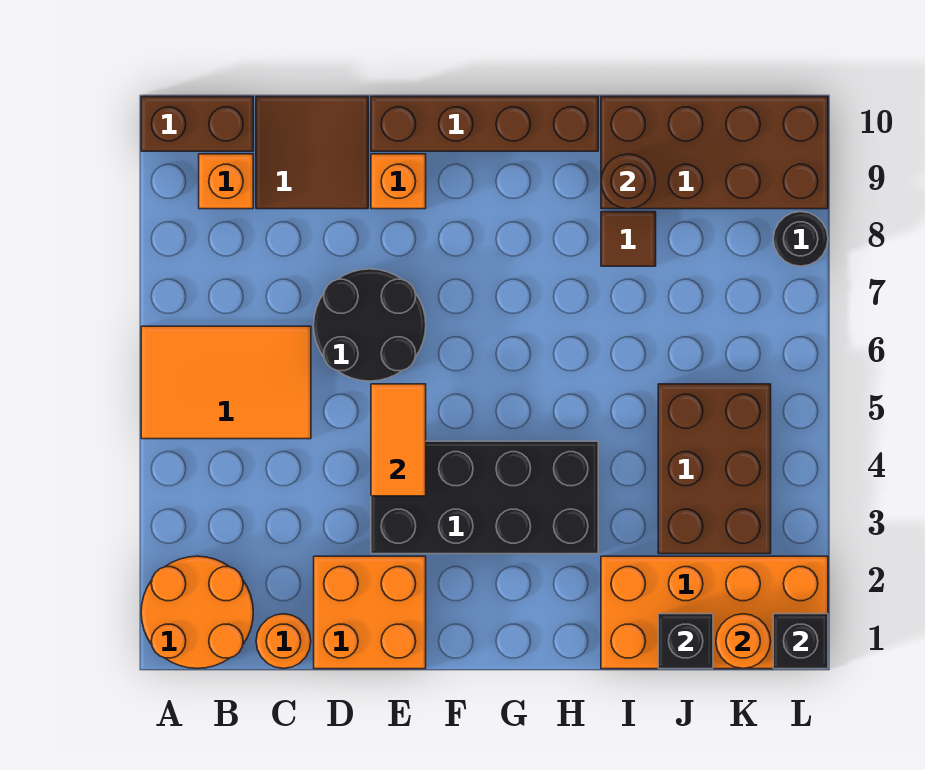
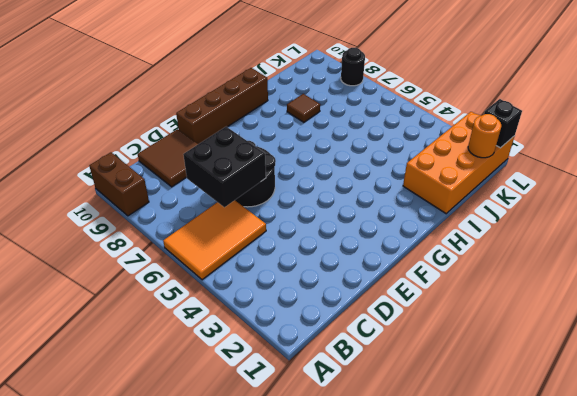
brown 1x2 brick [89,152,149,216] -> brown 1x2 brick turned to [141,97,253,151]
black 2x2 brick [183,127,266,207] -> none
none -> orange 2x2 round brick [141,556,253,669]
none -> orange 1x1 brick [199,154,253,209]
none -> orange 1x1 round brick [256,614,311,668]

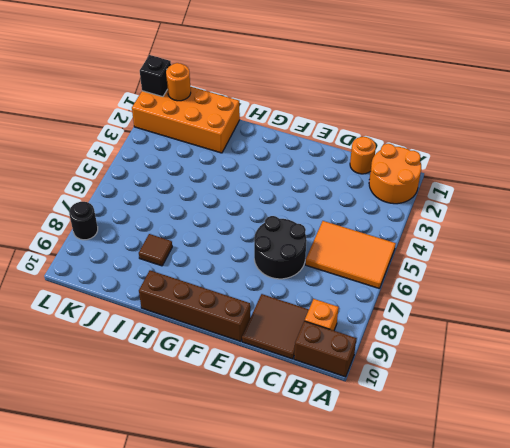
none -> orange 2x2 brick [314,556,426,669]
none -> black 2x4 brick [371,441,598,554]
none -> orange 1x1 brick [371,154,426,209]

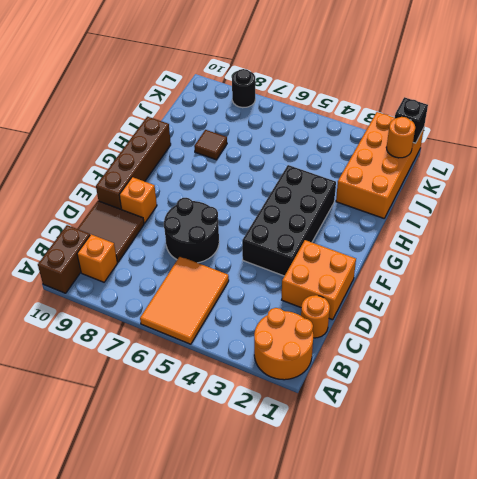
none -> brown 2x4 brick [601,97,828,209]
none -> brown 2x3 brick [658,384,771,554]
none -> orange 1x2 tile [371,384,426,496]

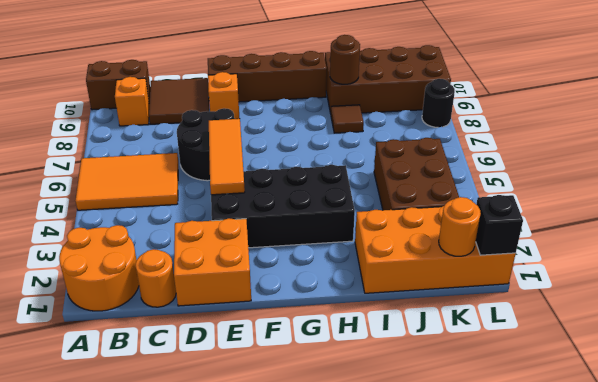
orange 1x3 tile [209,119,245,195] -> orange 1x2 tile [371,384,426,496]
none -> black 1x1 brick [658,614,713,669]

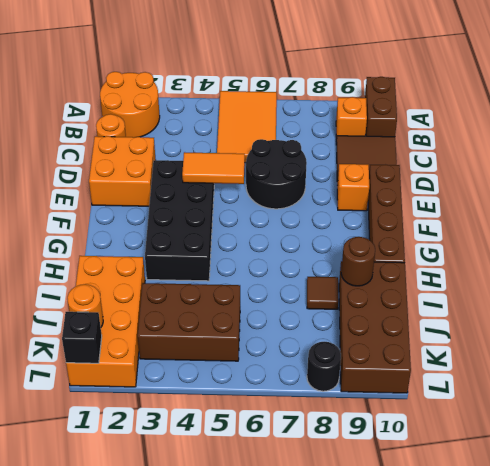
none -> black 1x1 brick [658,614,713,669]

